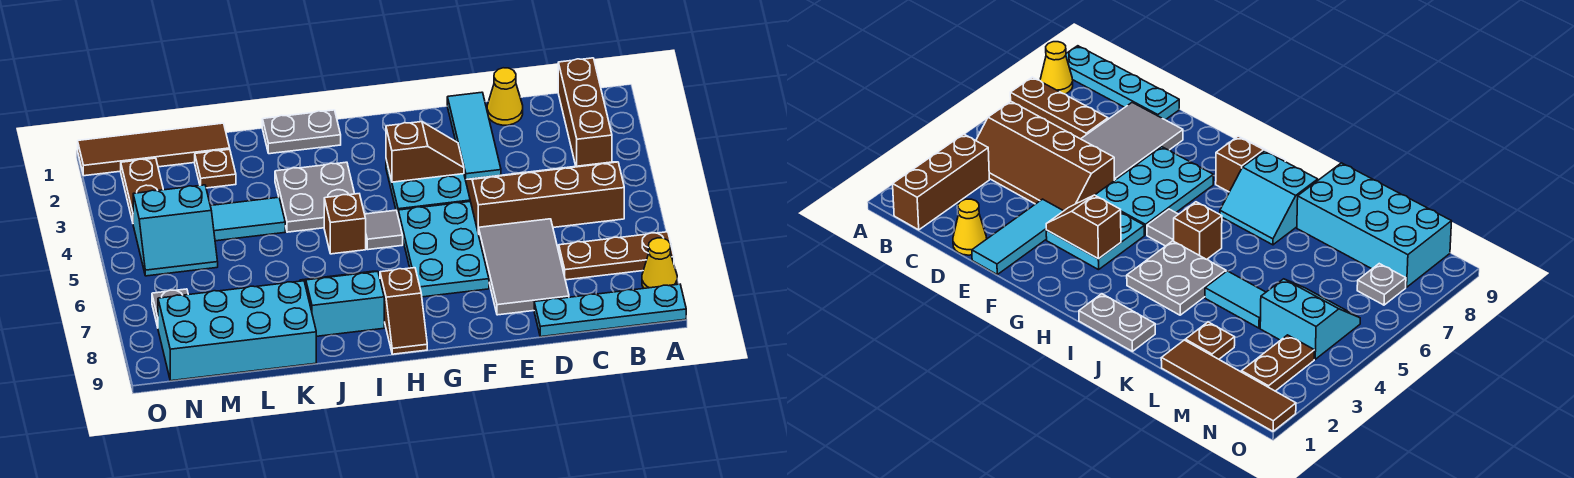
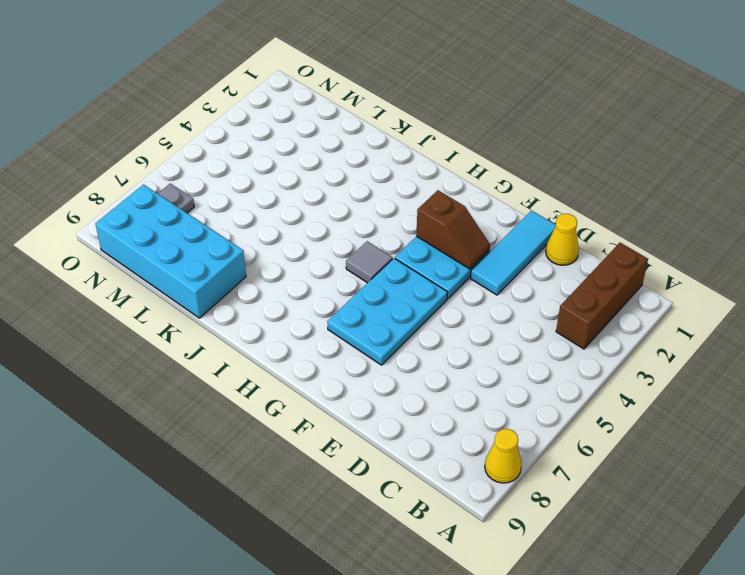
none -> brown 1x3 plate [559,232,674,280]
none -> cyan 1x4 plate [534,284,686,337]
none -> brown 2x4 slope [466,162,624,234]

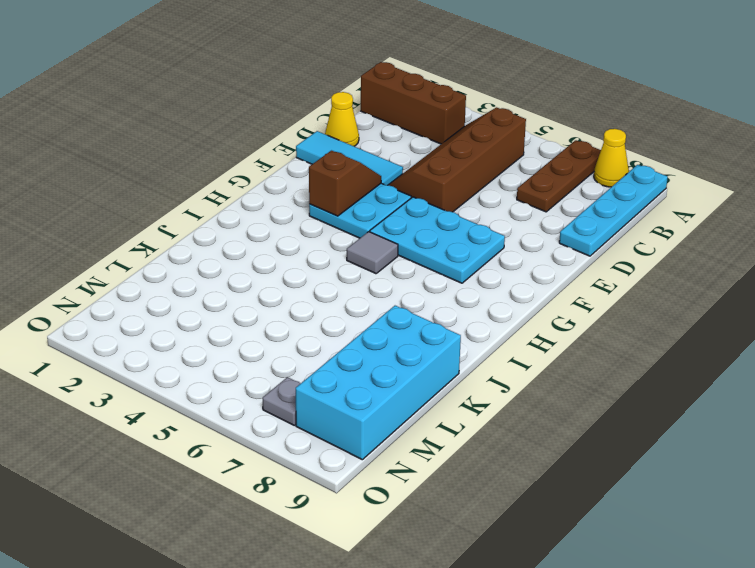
none -> grey 2x3 tile [479,219,569,315]
none -> brown 1x2 slope [380,268,427,354]
none -> grey 1x2 plate [262,110,341,154]

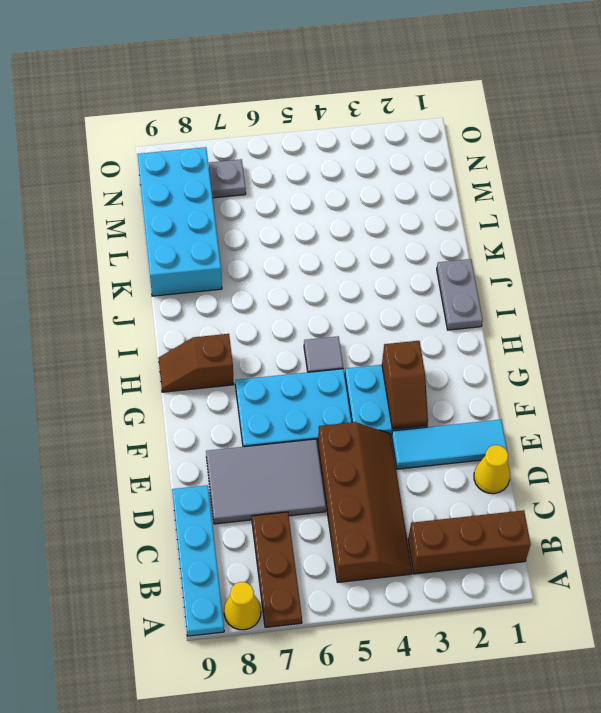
none -> grey 2x2 plate [275,162,355,232]
none -> brown 1x1 brick [324,194,366,254]
none -> cyan 2x2 slope [300,271,384,336]

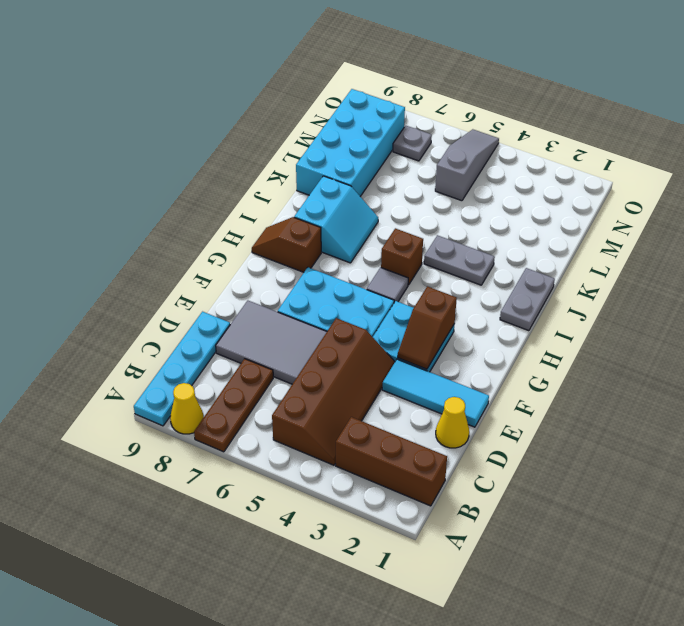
grey 1x2 plate [424,235,495,285] -> grey 2x2 plate [275,162,355,232]
grey 1x3 slope [435,129,499,201] -> cyan 2x2 slope [133,185,218,276]
none -> cyan 1x2 tile [210,197,285,241]
none -> brown 1x4 tile [78,123,230,176]
none -> brown 1x1 plate [195,149,236,188]

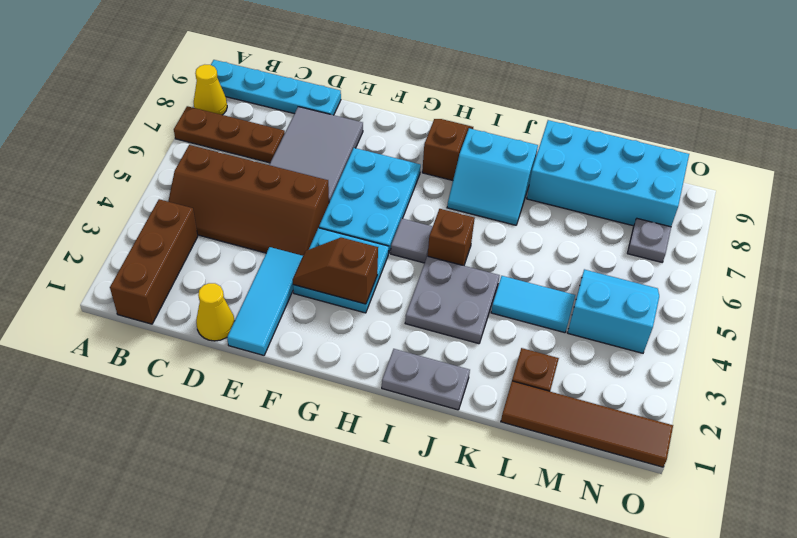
none -> brown 1x2 plate [121,158,163,222]

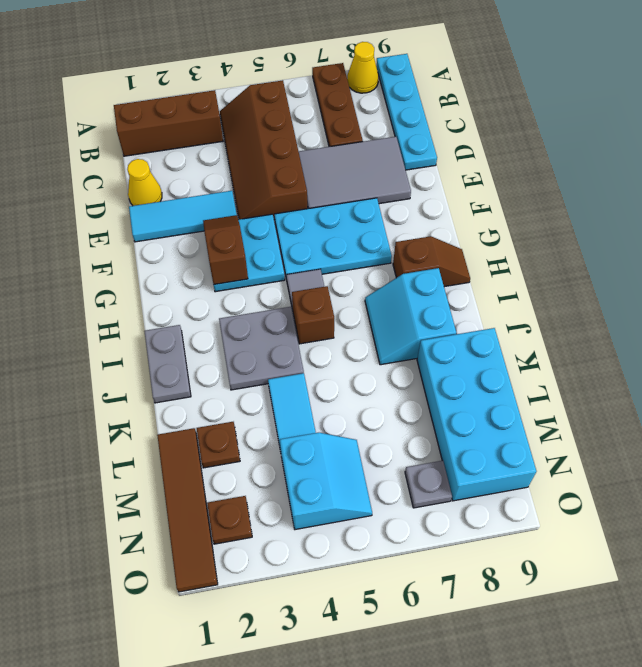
brown 1x1 plate [207,496,252,544] -> brown 1x2 plate [121,158,163,222]

